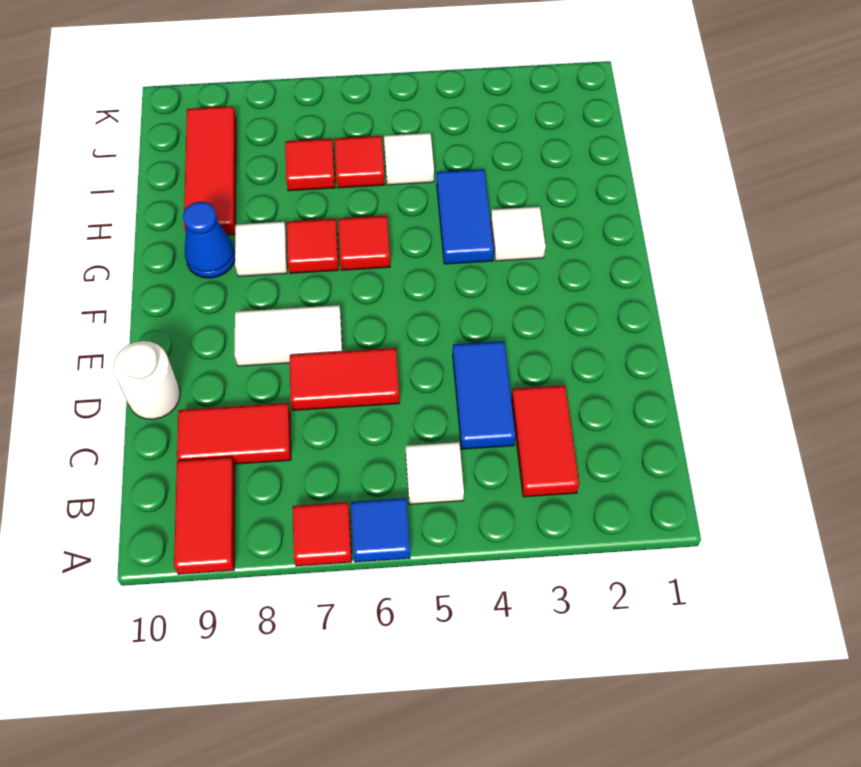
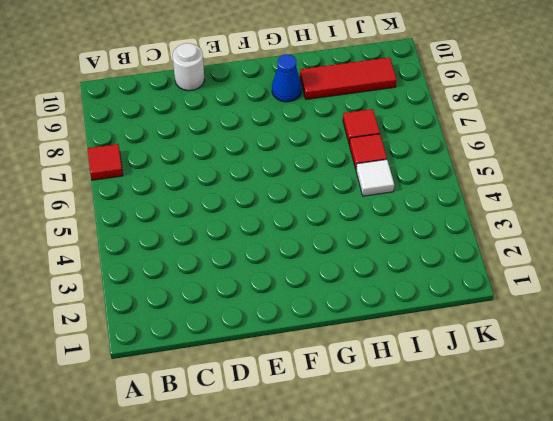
none -> blue 1x1 tile [351,498,410,562]
none -> red 1x2 tile [174,457,235,574]
none -> red 1x2 tile [512,385,579,497]

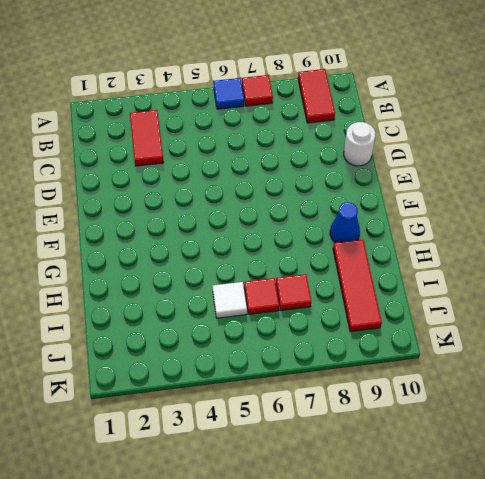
none -> white 1x1 tile [405,442,464,504]
none -> blue 1x2 tile [453,341,516,449]
none -> red 1x2 tile [177,403,291,464]

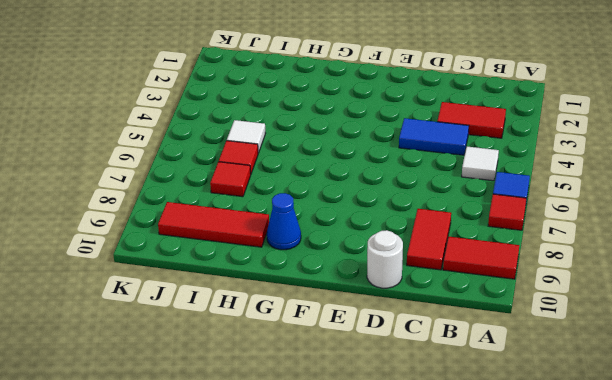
none -> red 1x2 tile [290,348,400,410]
none -> white 1x2 tile [235,305,342,366]
none -> white 1x1 tile [491,207,545,261]

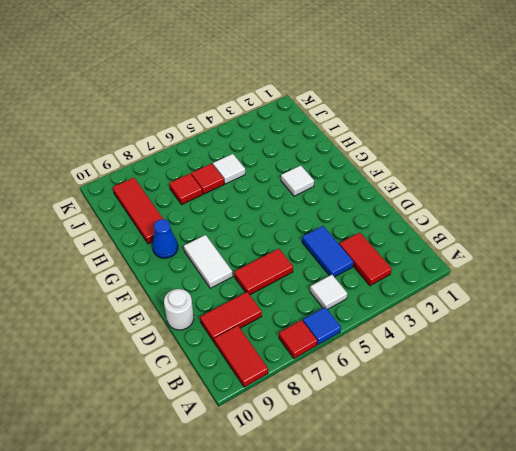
white 1x2 tile [184,235,233,288] -> white 1x2 tile turned to [235,305,342,366]
none -> blue 1x2 tile [437,169,494,264]
none -> red 1x1 tile [338,216,390,270]
none -> red 1x1 tile [287,219,339,273]

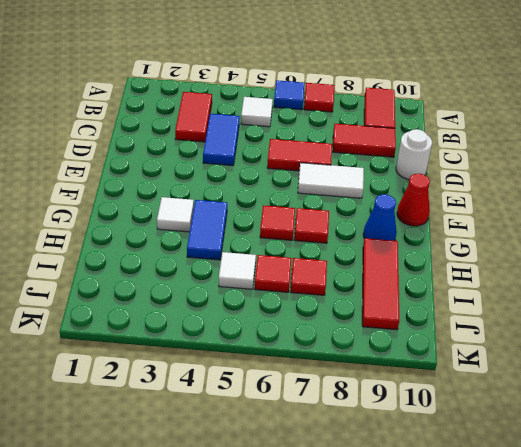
red 1x1 cone [397,174,430,226] -> none
none -> white 1x1 tile [235,222,287,276]

